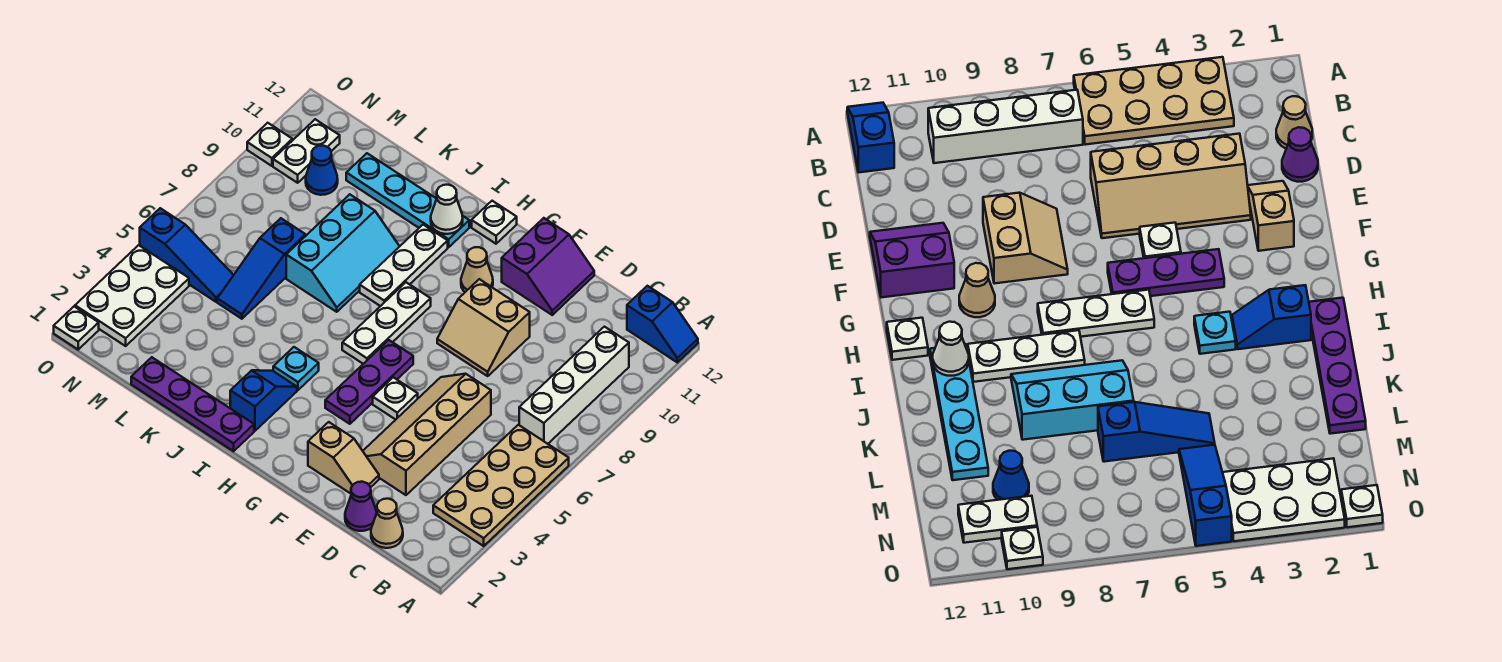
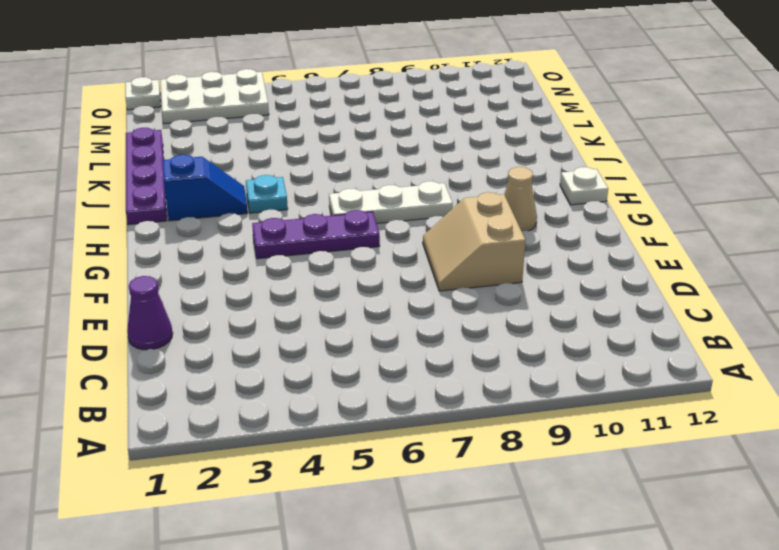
none -> tan 2x4 plate [433,425,569,546]
none -> blue 1x2 slope [627,286,698,362]
none -> white 1x4 brick [519,327,629,444]

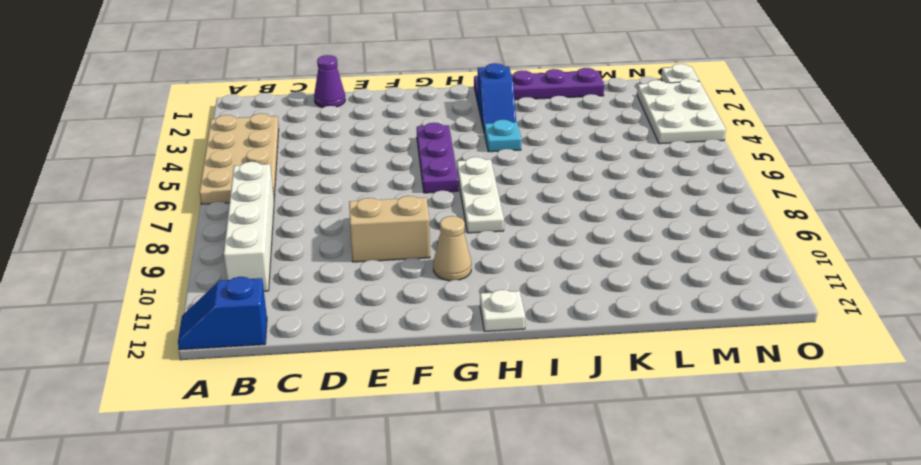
none -> tan 1x1 cone [371,499,403,548]
none -> tan 2x4 slope [363,374,491,495]
none -> tan 1x2 slope [308,422,379,494]

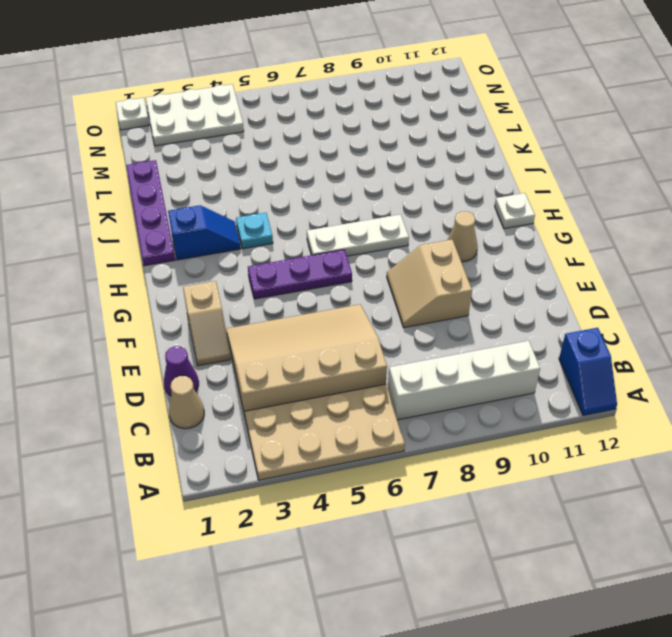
tan 3x4 slope [226,304,387,415] -> tan 2x4 slope [363,374,491,495]
none -> purple 2x2 slope [502,218,594,315]
none -> white 1x1 plate [373,377,418,420]
none -> white 1x3 plate [360,225,448,306]

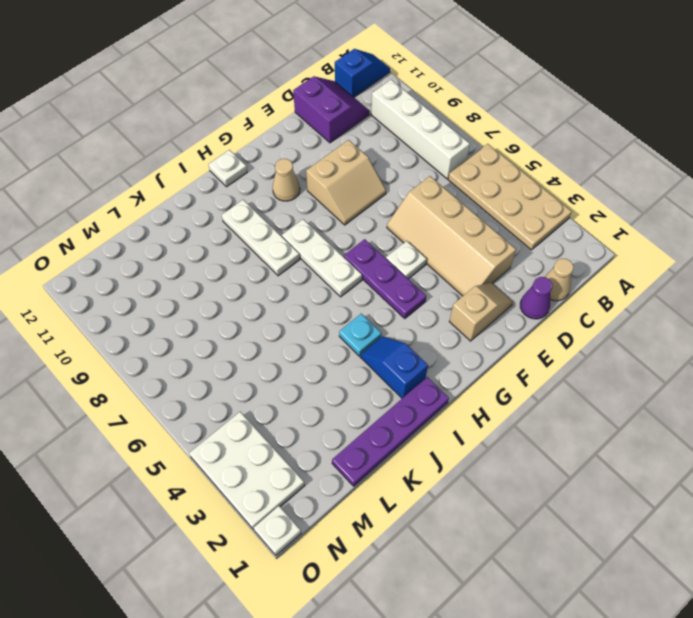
purple 2x2 slope [293,76,369,143] -> purple 2x2 slope moved to [502,218,594,315]
none -> cyan 1x4 plate [346,153,469,247]
none -> cyan 2x3 slope [286,194,400,312]
none -> blue 1x3 slope [217,218,306,319]

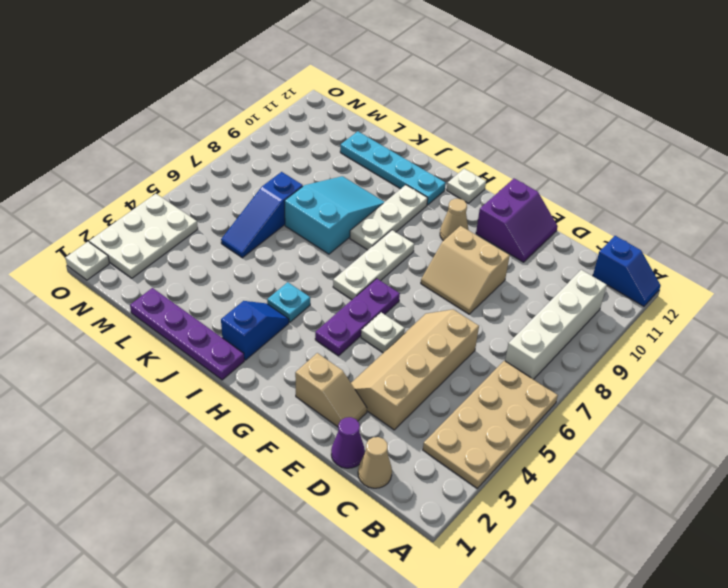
cyan 2x3 slope [284,176,384,254] -> cyan 2x3 slope turned to [286,194,400,312]
none -> blue 1x3 slope [140,208,233,302]
none -> blue 1x1 cone [306,146,338,195]
none -> white 1x2 plate [273,119,340,183]

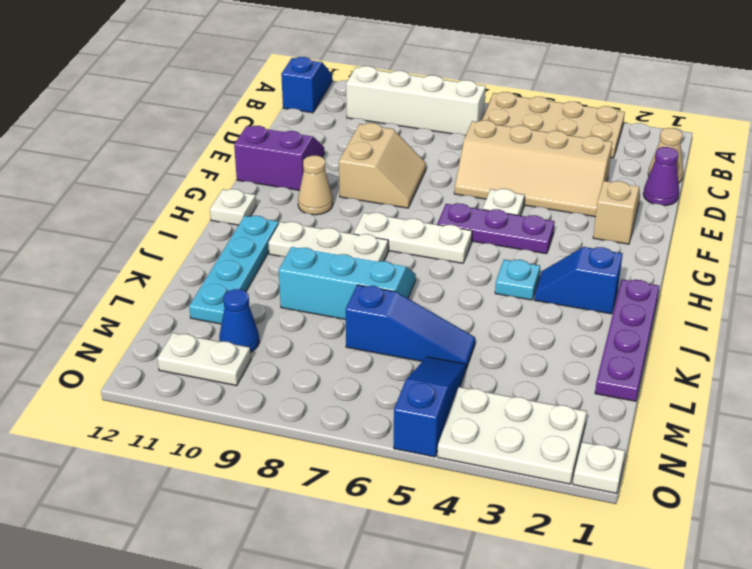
none -> white 1x1 plate [247,123,292,166]
none -> white 1x1 cone [431,185,463,234]

